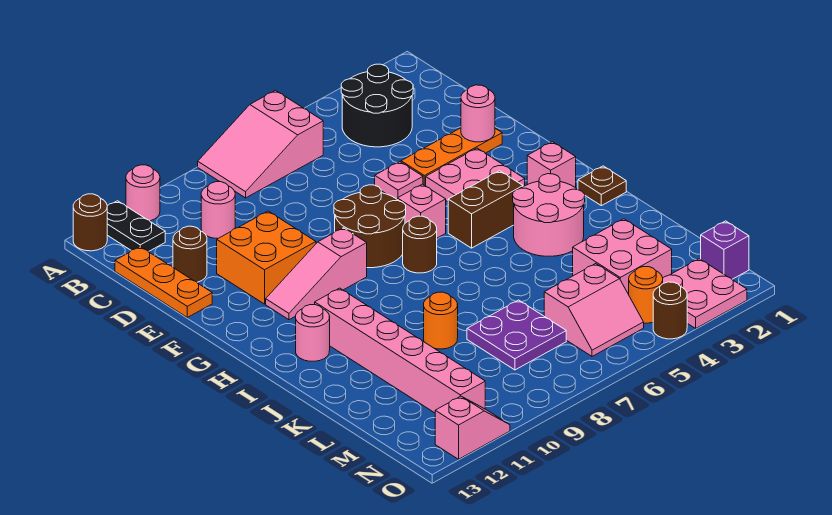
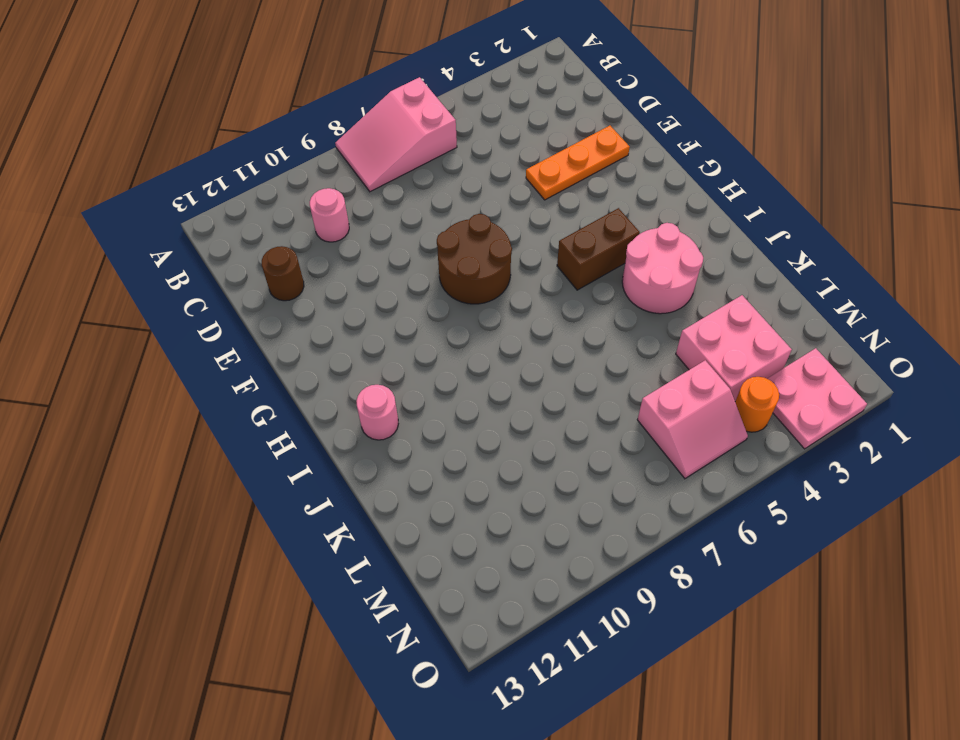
none -> pink 1x1 round brick [126,165,160,221]
none -> black 1x2 plate [107,201,165,252]
none -> brown 1x1 round brick [73,194,107,251]
none -> black 2x2 round brick [341,64,413,147]

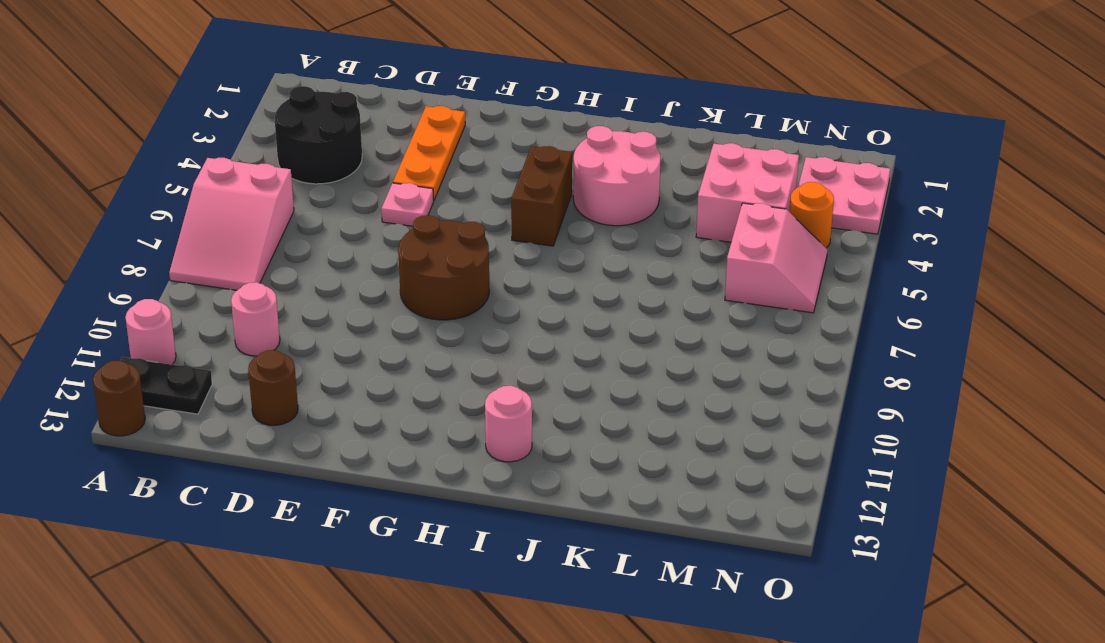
none -> orange 1x3 plate [115,247,212,317]
none -> orange 2x2 brick [217,211,316,304]
none -> pink 2x2 plate [426,148,525,202]
none -> pink 1x1 brick [397,184,446,238]

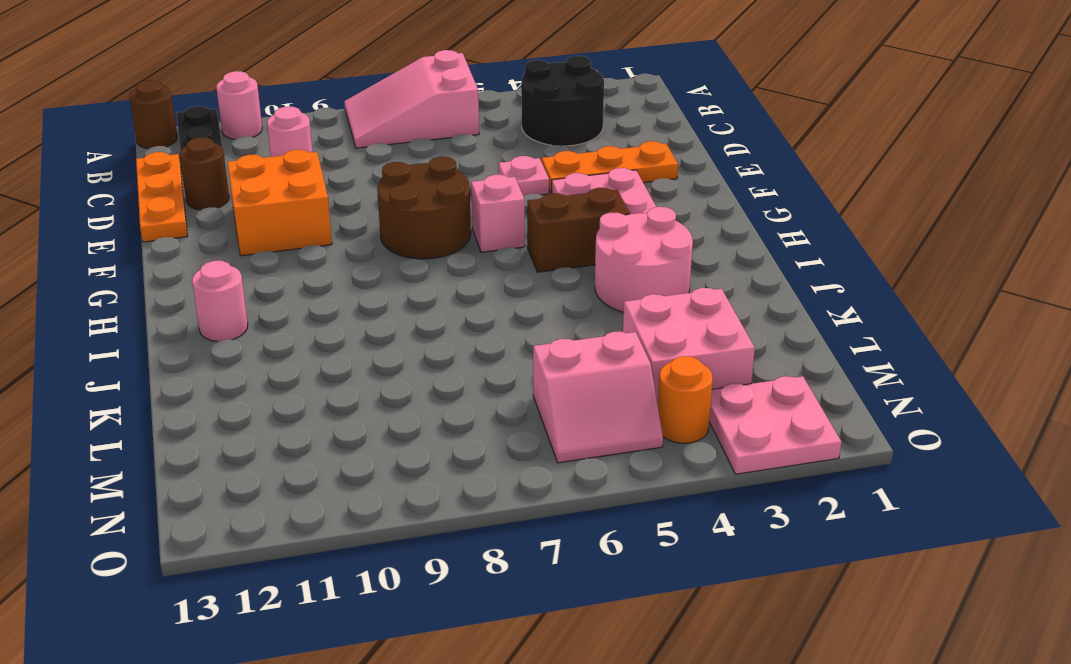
none -> pink 1x3 slope [266,228,367,320]
none -> pink 1x1 brick [527,142,576,188]
none -> brown 1x1 round brick [403,216,437,273]
none -> brown 1x1 plate [578,166,626,206]

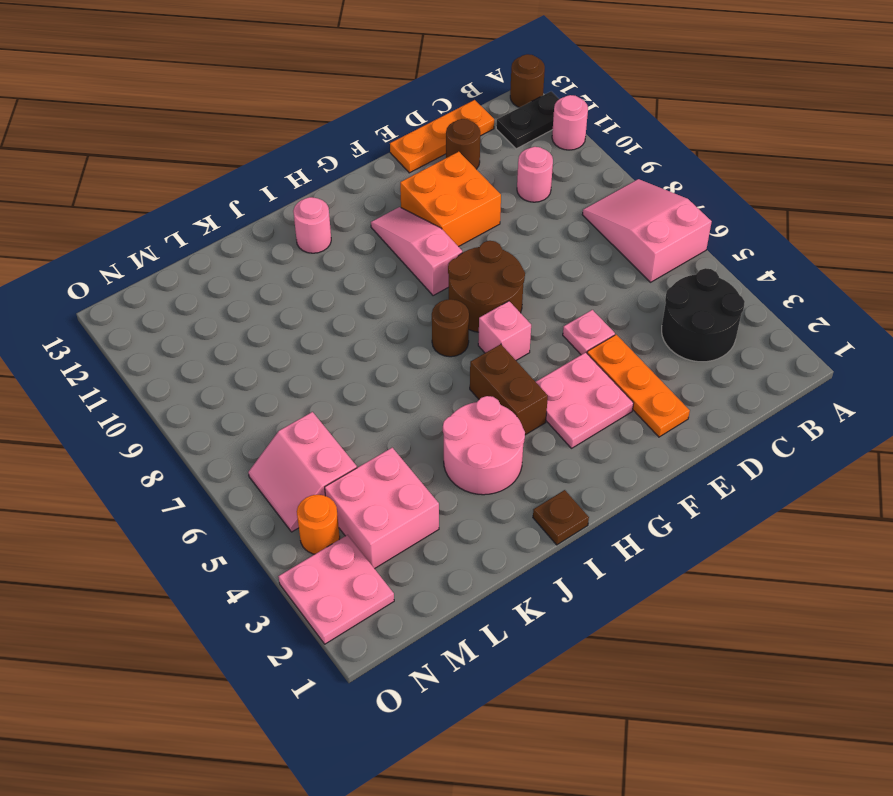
none -> pink 1x1 brick [527,142,576,188]
none -> pink 1x6 brick [315,288,485,413]
none -> orange 1x1 round brick [424,292,458,349]
none -> purple 2x2 plate [467,300,566,370]

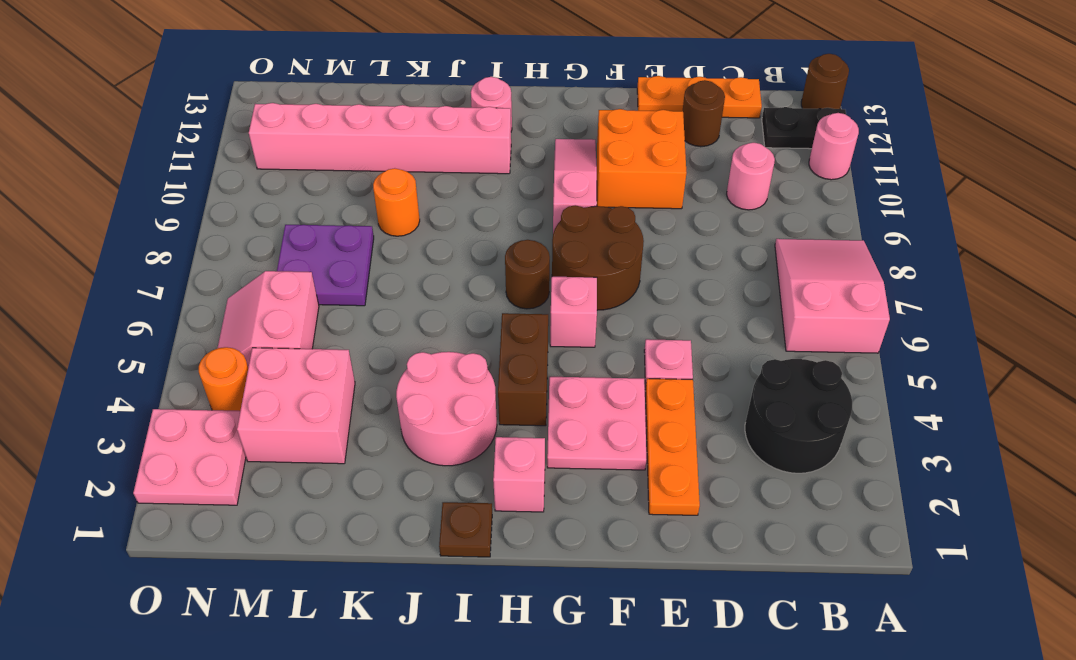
none -> purple 1x1 brick [701,221,749,279]
none -> brown 1x1 round brick [653,282,687,339]
none -> pink 1x2 slope [435,396,510,459]
none -> pink 1x1 round brick [461,85,495,142]

